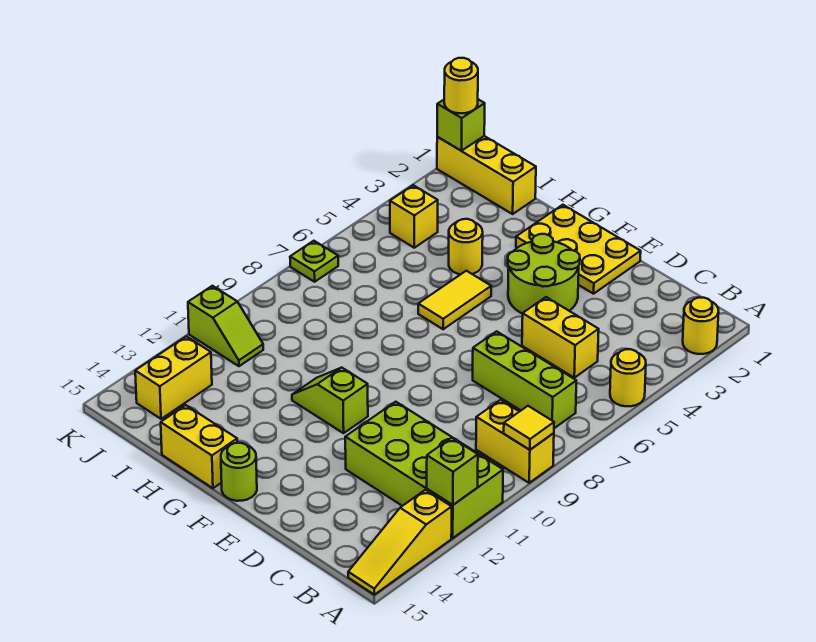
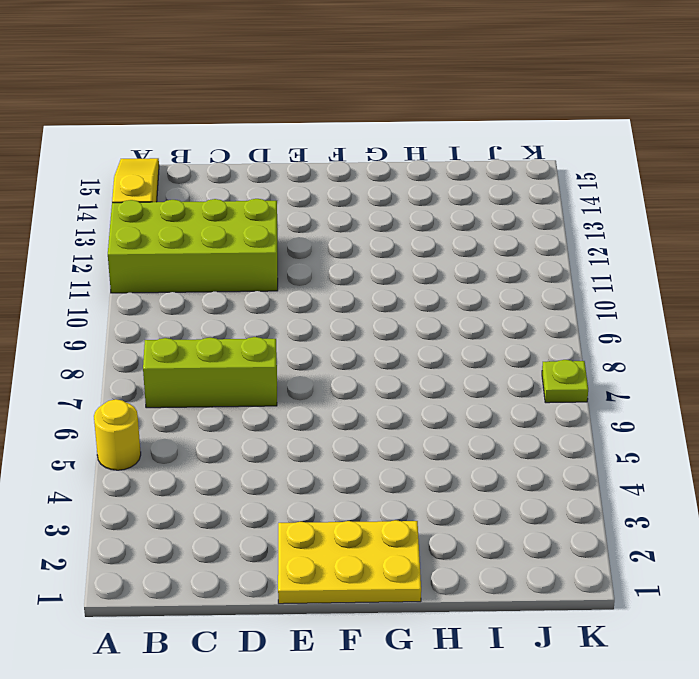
none -> yellow 1x1 round brick [683,298,719,354]
none -> yellow 1x2 brick [476,400,554,483]
none -> yellow 1x2 brick [522,297,599,378]

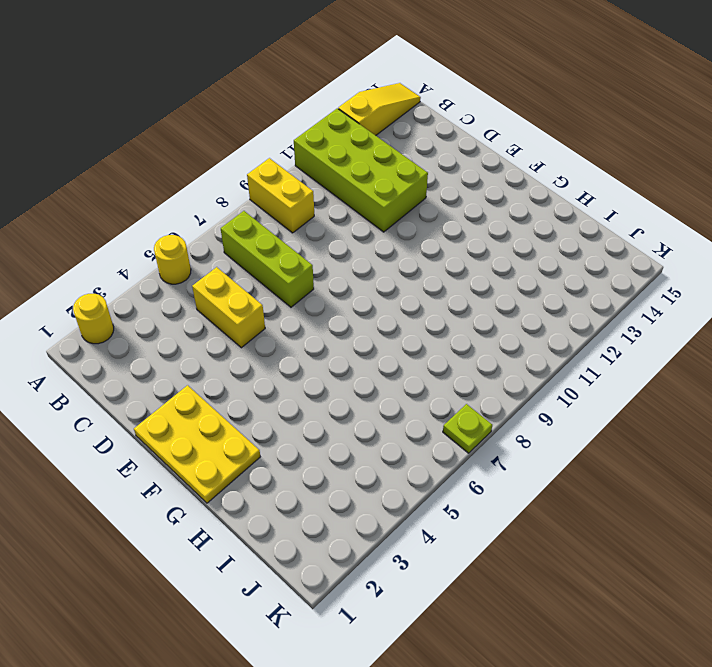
none -> lime 2x2 round brick [508,234,580,314]
none -> lime 1x2 slope [292,368,368,433]
none -> lime 1x1 round brick [221,443,257,501]

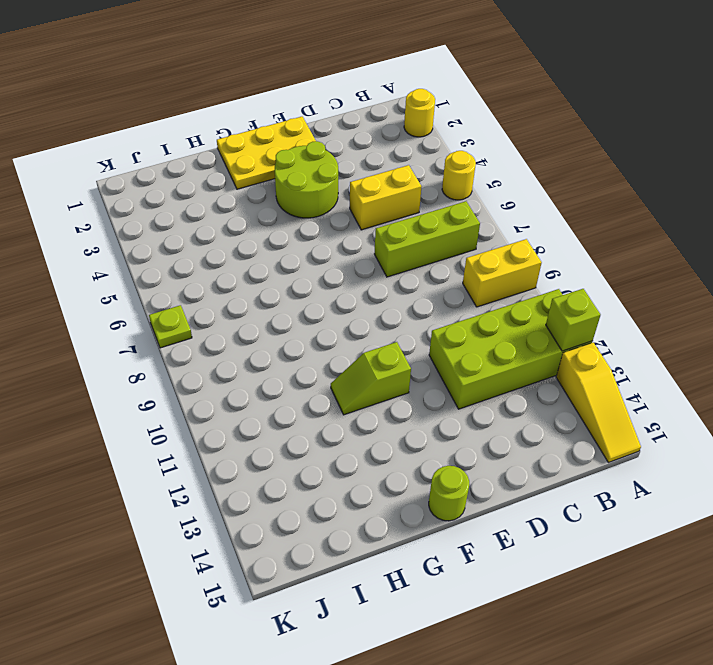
none -> yellow 1x2 tile [418,271,491,329]
none -> yellow 1x2 brick [161,405,237,488]
none -> yellow 1x1 round brick [449,219,483,274]

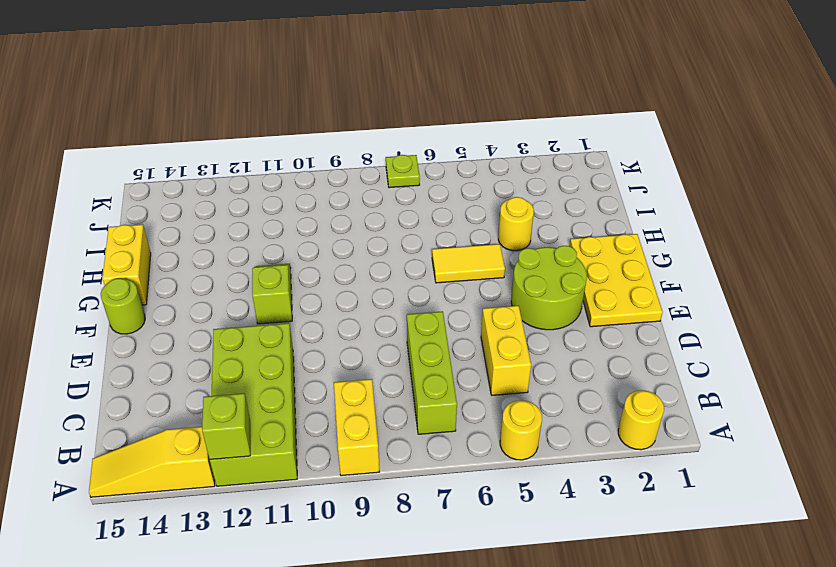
none -> yellow 1x3 brick [437,136,536,214]
none -> yellow 1x1 brick [390,185,438,248]
none -> lime 1x2 slope [188,286,263,366]

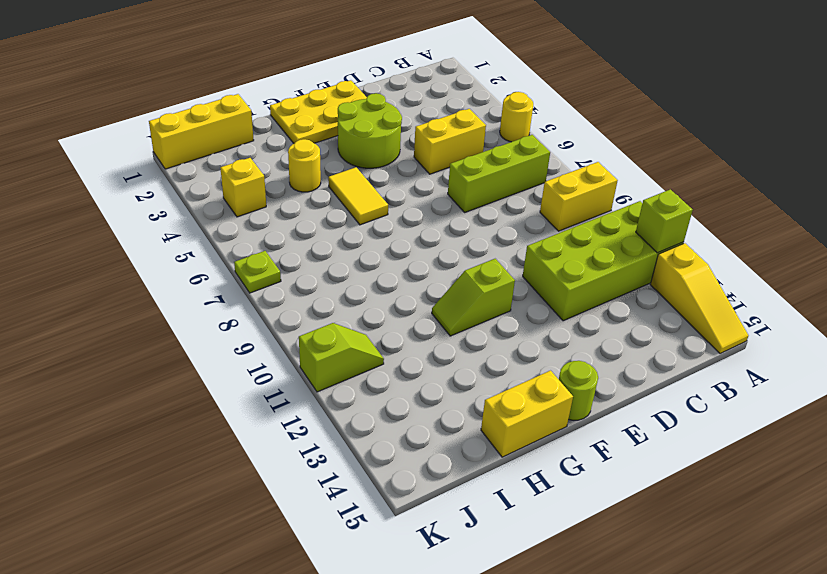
none -> yellow 1x1 round brick [683,298,719,354]
none -> yellow 1x2 brick [135,336,212,419]
none -> yellow 1x1 tile [504,406,554,450]

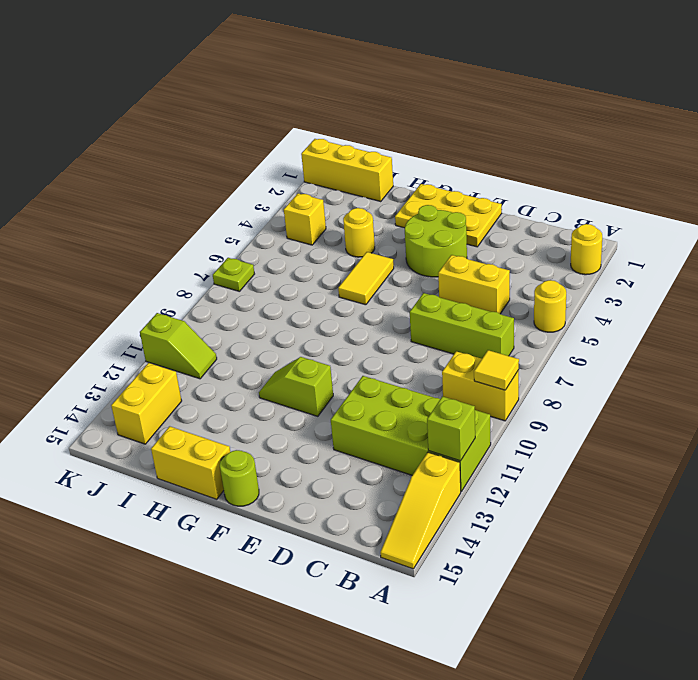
none -> lime 1x1 brick [437,99,485,151]
none -> yellow 1x1 round brick [444,58,478,113]

